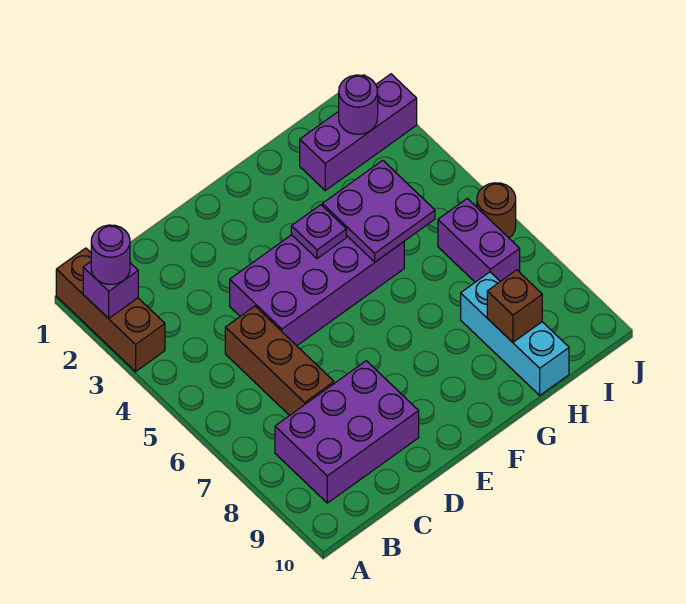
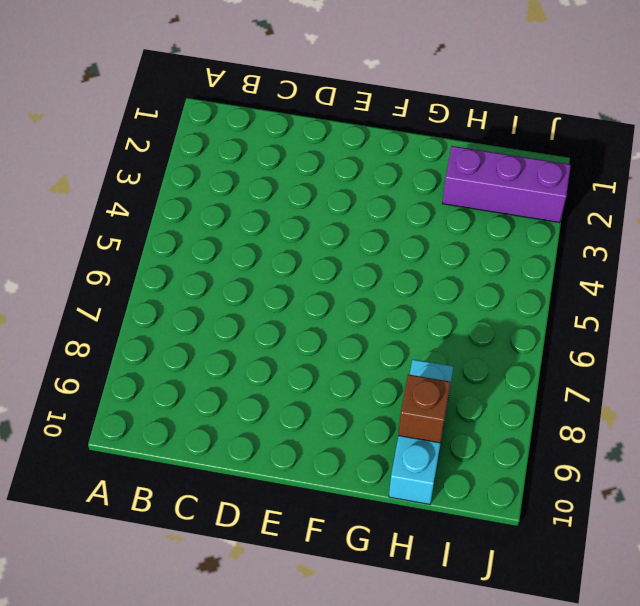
none -> brown 1x3 brick [56,248,165,372]
none -> purple 2x3 brick [275,361,419,503]
none -> brown 1x3 brick [225,306,334,415]

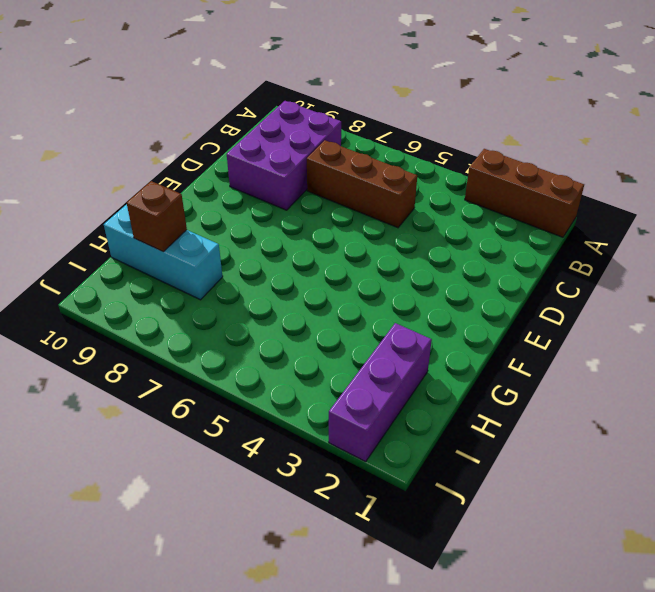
none -> purple 2x4 brick [230,235,404,346]
none -> purple 1x2 brick [438,198,520,282]
none -> brown 1x1 round brick [477,183,516,238]

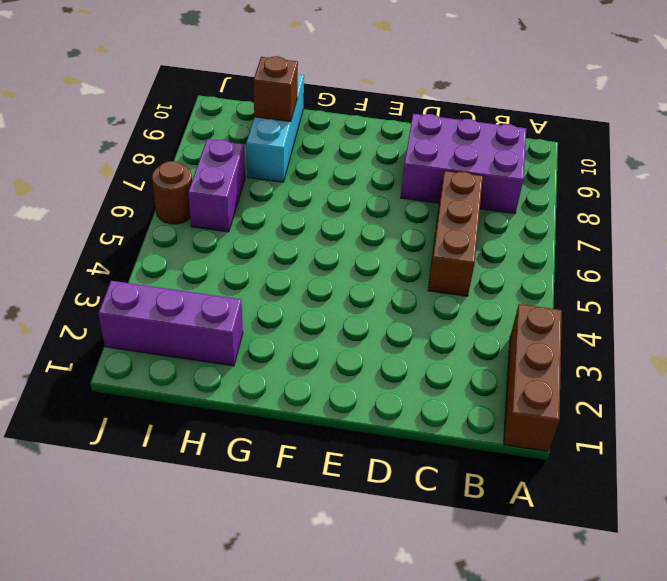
none -> purple 2x4 brick [230,235,404,346]
none -> purple 1x1 brick [83,262,138,319]
none -> purple 1x1 plate [291,205,346,259]

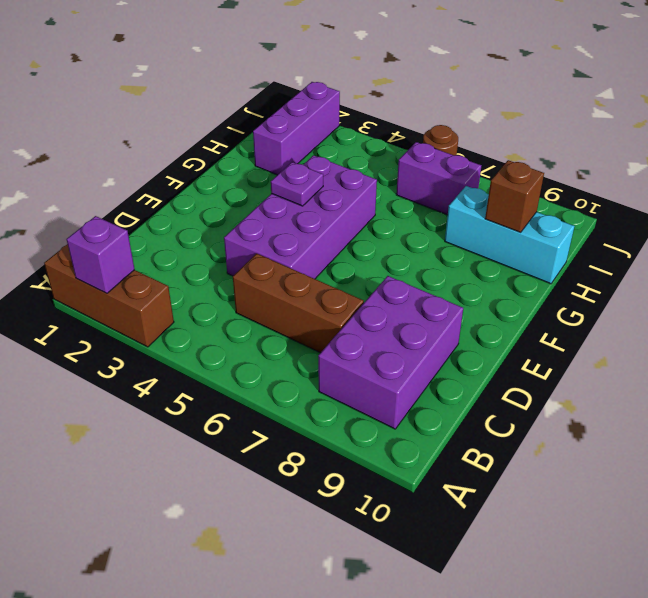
none -> purple 2x2 plate [322,160,435,262]
none -> purple 1x1 round brick [339,75,378,134]
none -> purple 1x1 round brick [91,225,130,284]

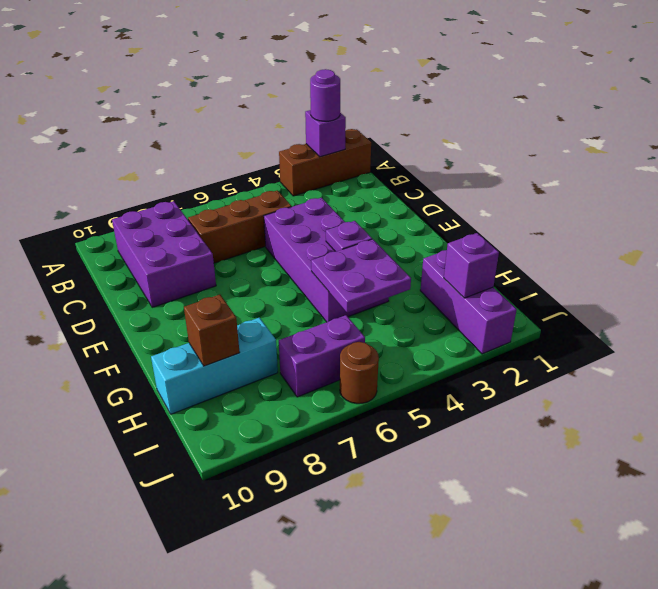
purple 1x1 brick [444,233,499,298] -> purple 1x1 round brick [339,75,378,134]

